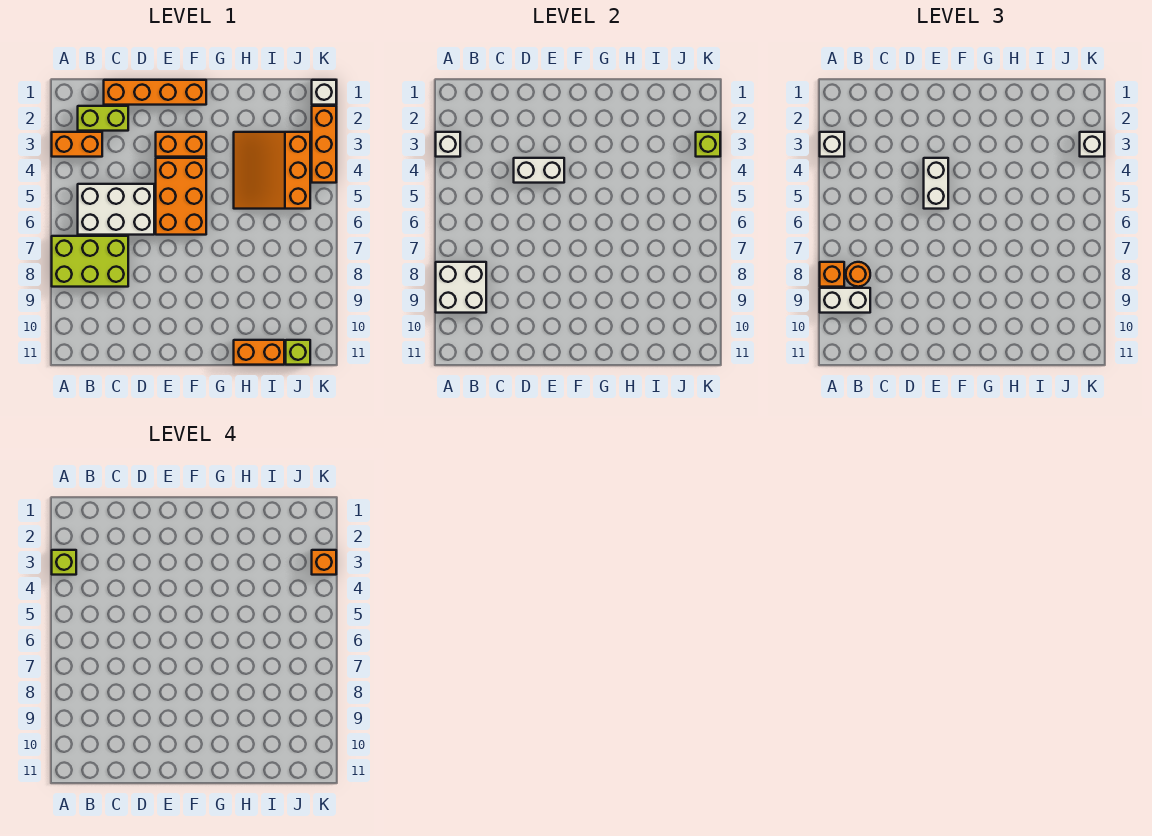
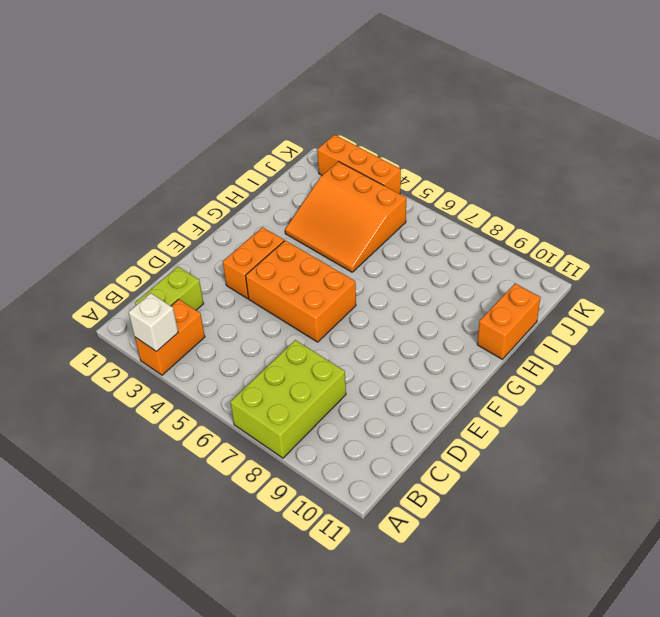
none -> white 2x3 brick [78,184,154,235]
none -> orange 1x4 brick [104,80,206,105]
none -> lime 1x1 brick [286,340,310,365]

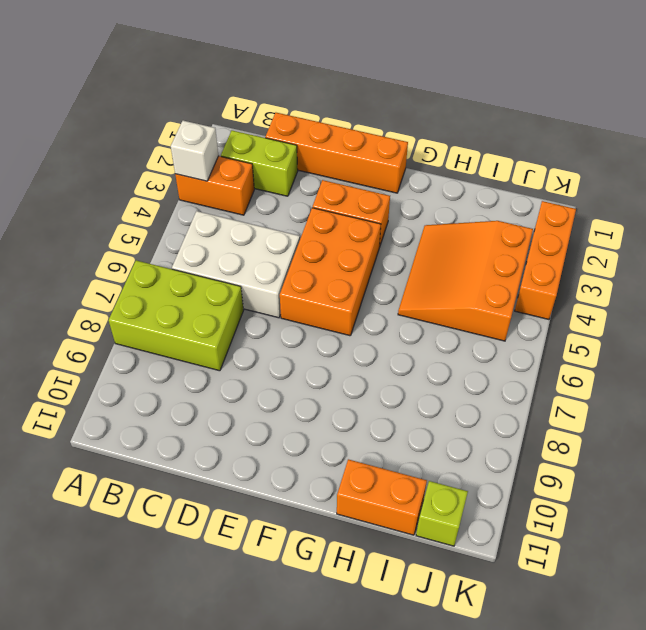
none -> white 1x1 brick [312,80,336,105]
none -> white 2x2 brick [436,262,486,313]
none -> white 1x2 brick [514,158,564,183]

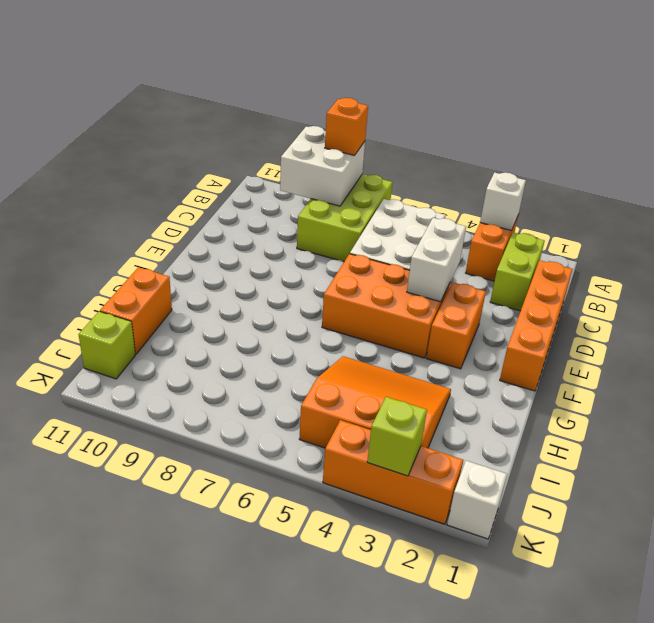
none -> white 1x1 brick [820,132,844,157]
none -> white 1x2 brick [820,288,870,313]
none -> orange 1x1 round brick [846,262,870,287]

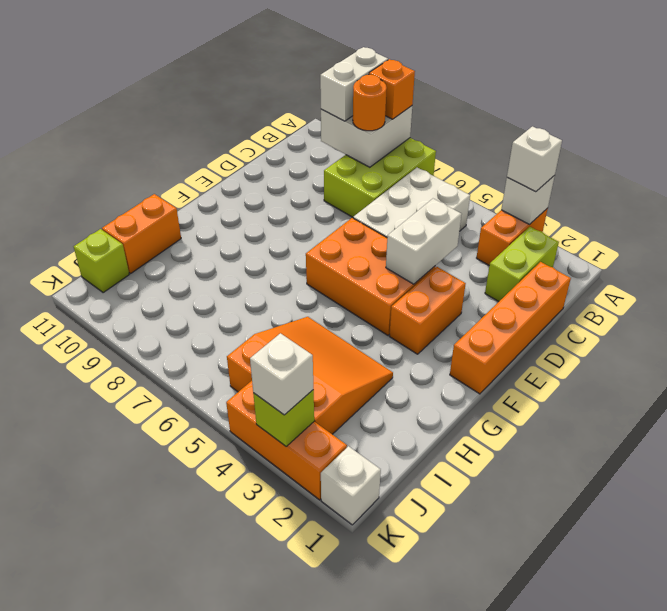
none -> white 1x2 brick [924,158,948,209]
none -> lime 1x1 brick [52,550,76,575]
none -> orange 1x1 brick [312,550,336,575]

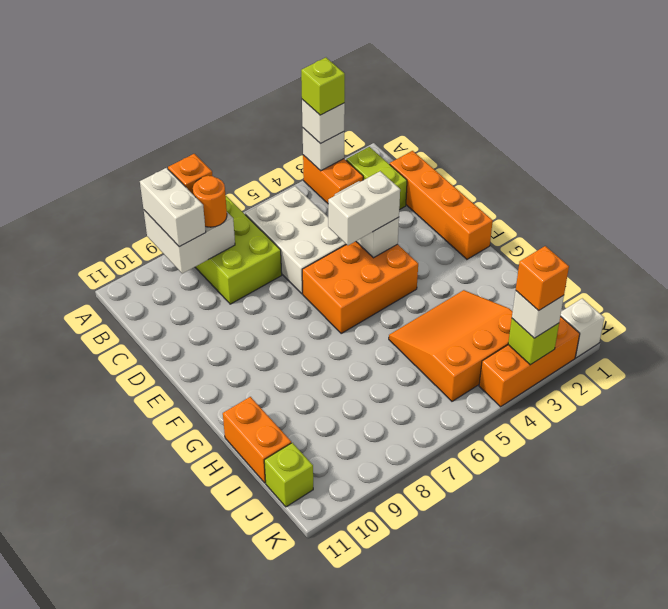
none -> orange 1x2 brick [156,132,206,157]

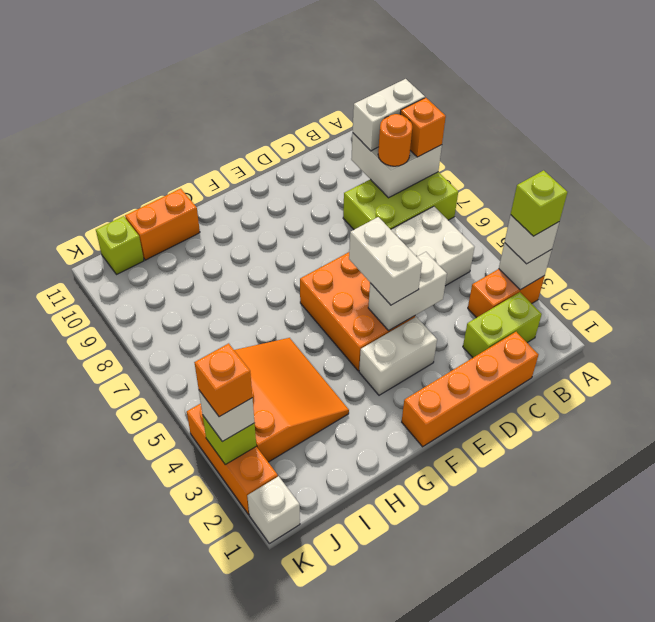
white 1x2 brick [359,317,437,395] -> orange 1x2 brick [156,132,206,157]

